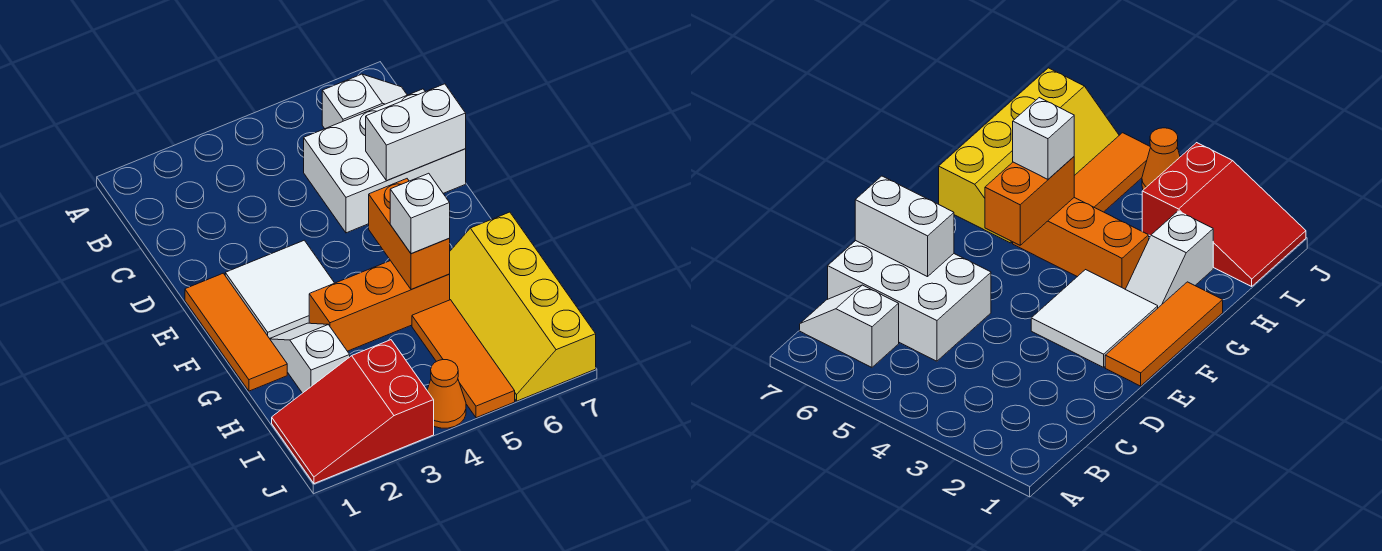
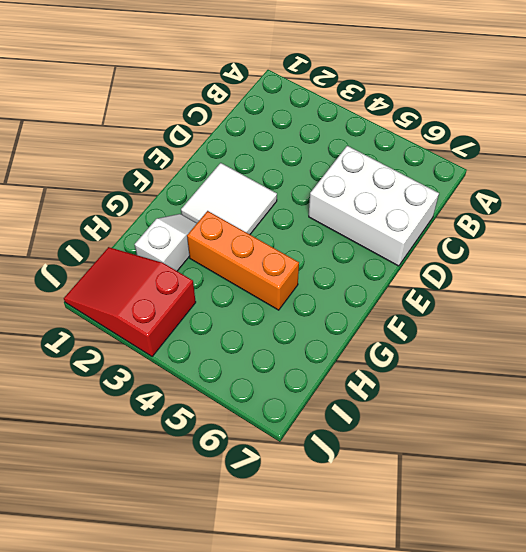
none -> white 1x2 slope [322,74,407,129]
none -> orange 1x3 tile [185,273,287,391]
none -> yellow 2x4 slope [450,212,596,401]

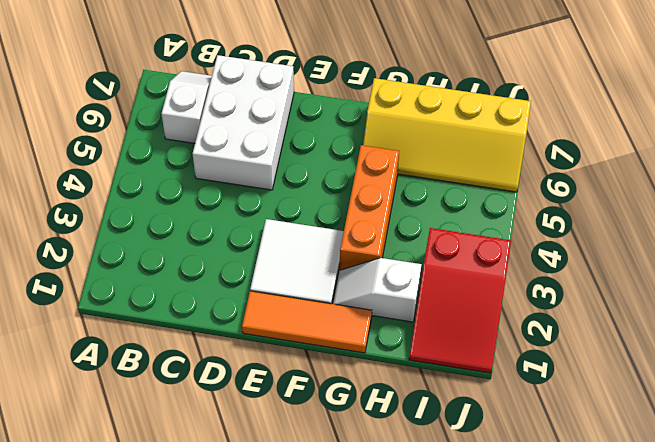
none -> orange 1x3 tile [412,300,515,418]
none -> orange 1x1 cone [427,360,466,428]
none -> white 1x2 brick [366,84,466,181]

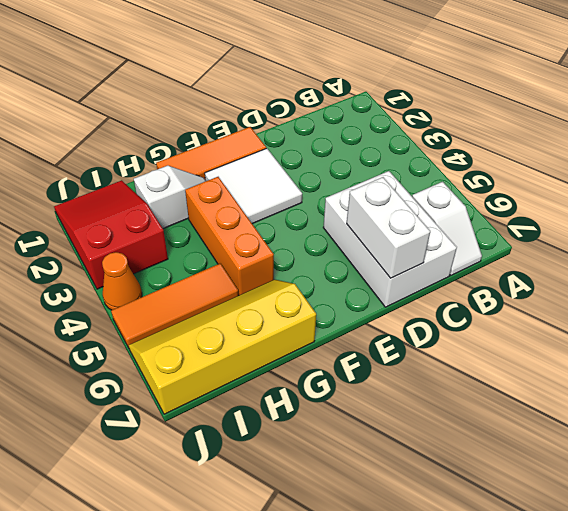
none -> orange 1x2 brick [369,179,450,290]
none -> white 1x1 brick [390,173,450,254]

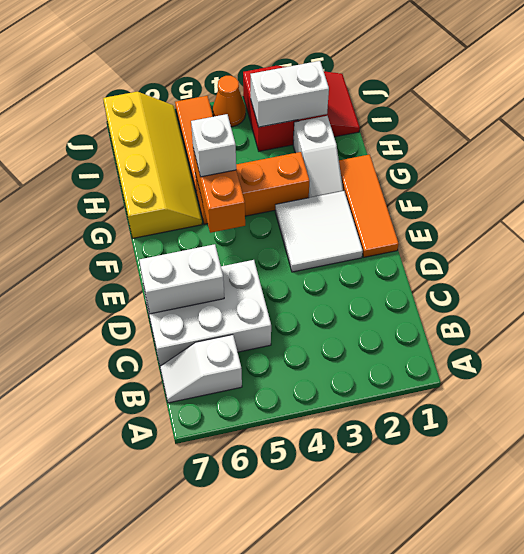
white 1x2 brick [251,61,329,127] -> none

